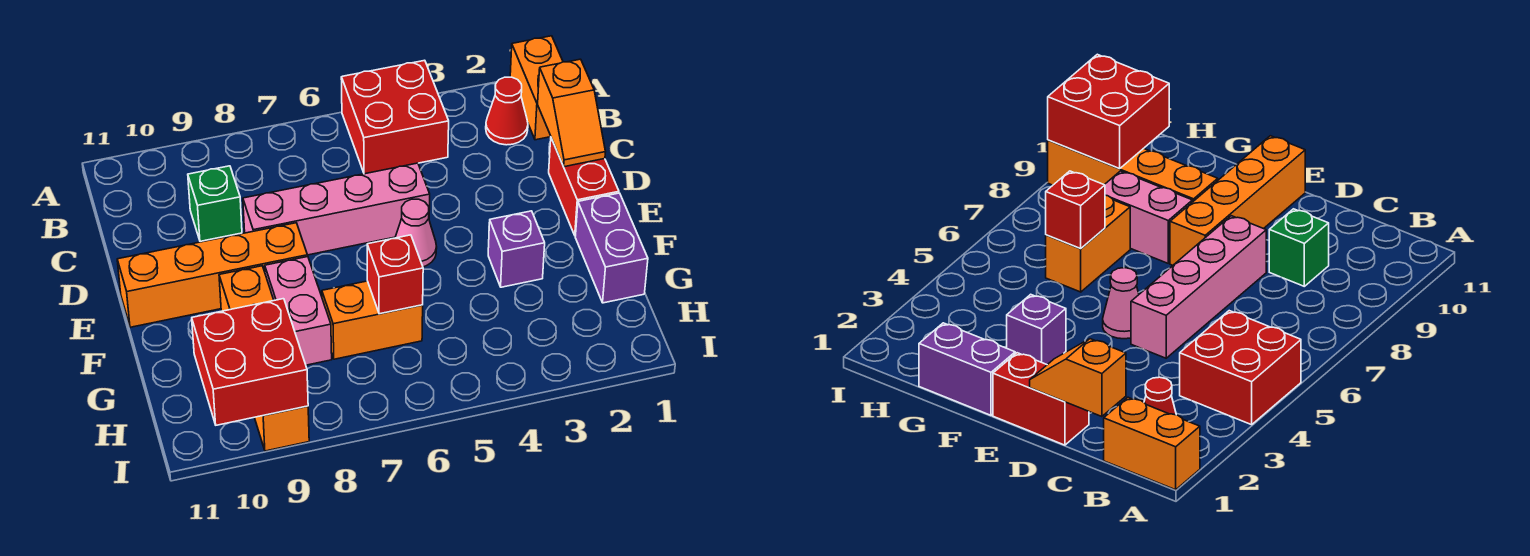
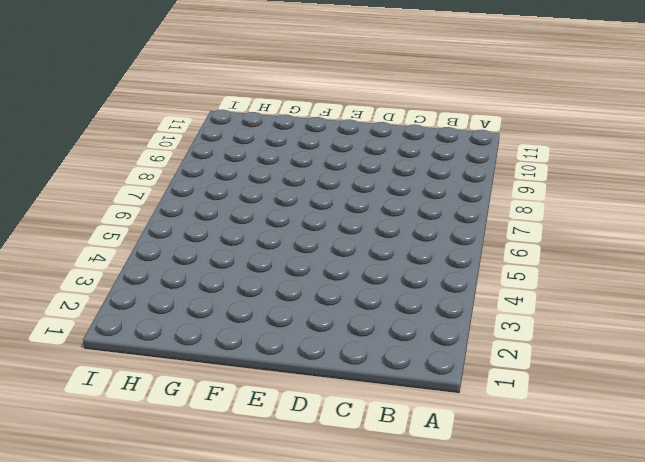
none -> orange 1x2 brick [510,36,563,140]
none -> red 2x2 brick [341,60,449,174]
none -> red 1x1 cone [486,77,528,145]

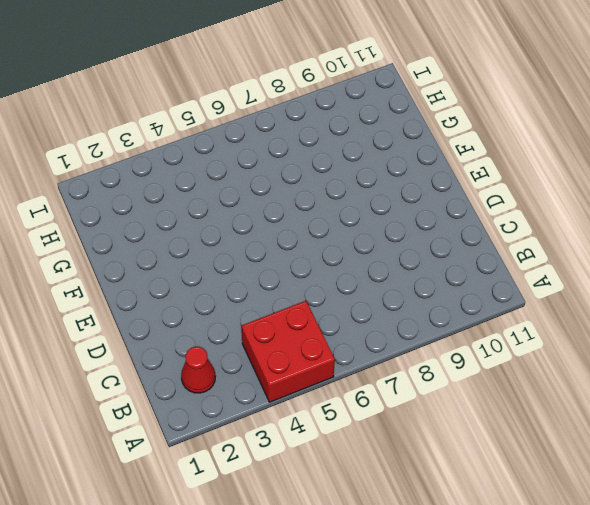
none -> orange 1x2 brick [510,36,563,140]
none -> green 1x1 brick [188,166,242,241]
none -> red 1x2 brick [549,138,619,236]

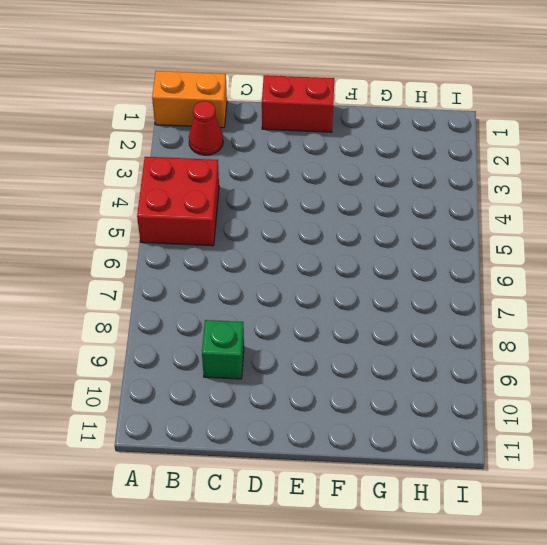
none -> pink 1x4 brick [243,163,430,255]
none -> pink 1x1 cone [395,199,437,267]
none -> orange 1x4 brick [117,223,308,327]

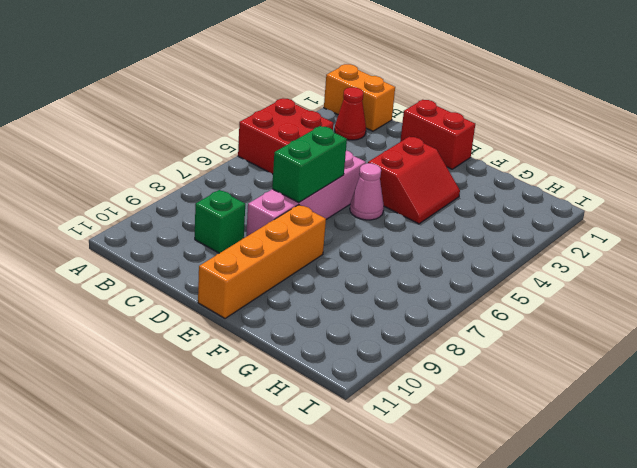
green 1x2 brick [272,126,347,202] -> none
red 2x2 slope [368,137,460,224] -> purple 1x1 brick [488,211,545,287]
none -> purple 1x2 brick [575,193,648,303]
none -> pink 1x2 brick [265,257,332,365]
none -> orange 1x4 brick [219,266,309,451]

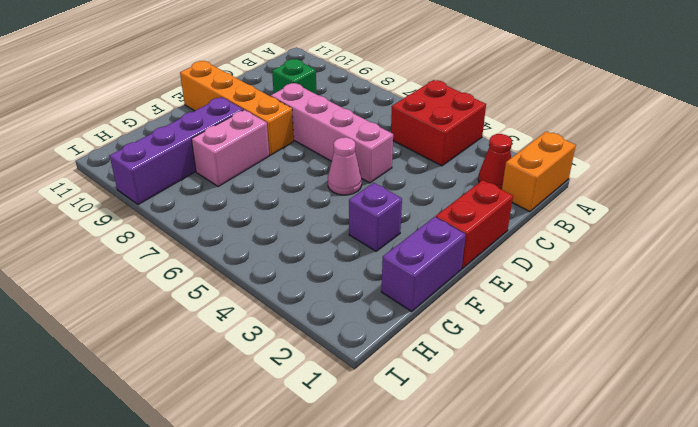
purple 1x4 brick [110,97,243,205] -> orange 1x4 brick [219,266,309,451]
none -> orange 1x2 brick [322,281,423,359]
none -> orange 1x2 slope [538,59,605,167]
none -> red 1x1 brick [367,235,423,314]

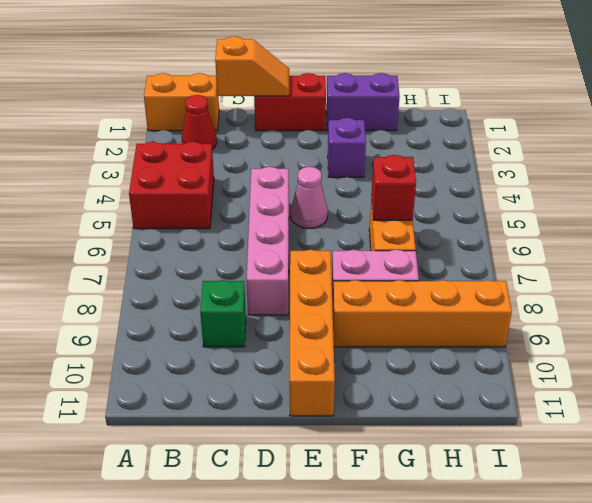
none -> red 2x2 brick [192,299,308,425]

